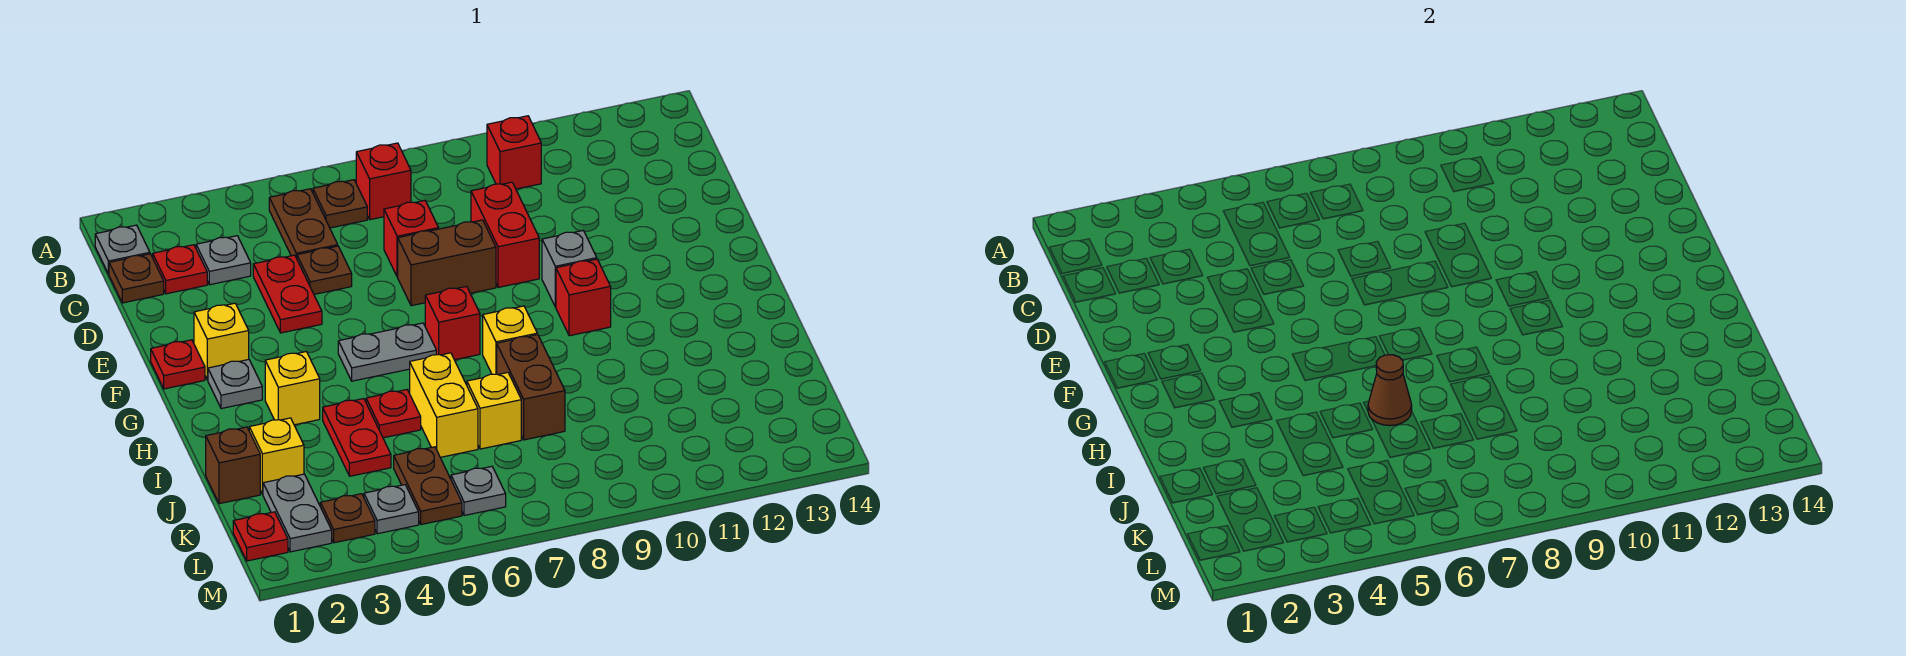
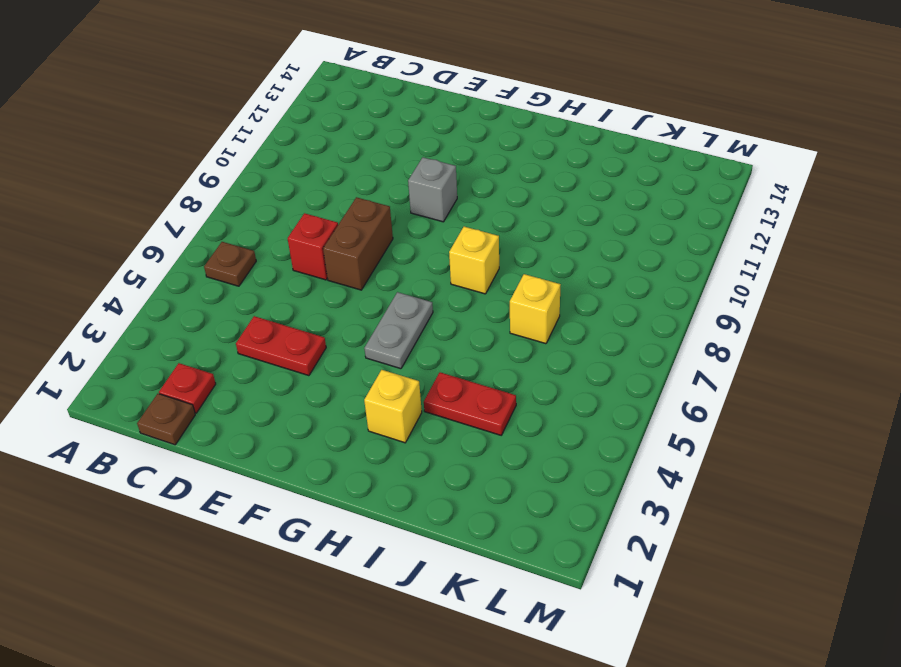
none -> grey 1x1 plate [95,225,150,274]
none -> brown 1x2 plate [269,189,338,258]
none -> red 1x1 brick [356,143,411,220]
none -> red 1x1 brick [487,116,541,189]

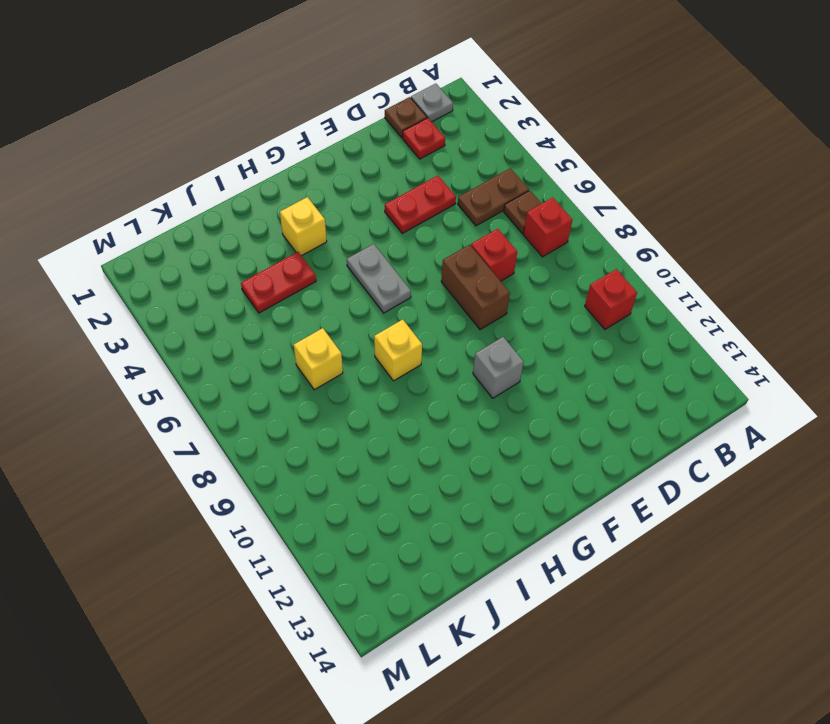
none -> grey 1x1 plate [196,236,251,285]
none -> brown 1x1 plate [297,246,352,294]
none -> red 1x2 brick [471,182,539,287]
none -> red 1x1 plate [151,340,205,389]

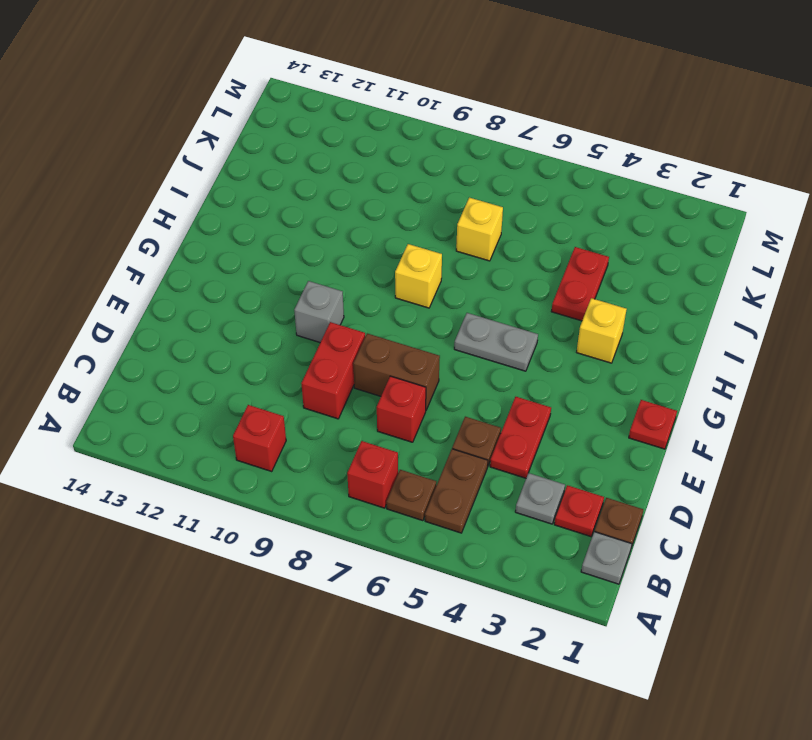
none -> yellow 1x1 brick [194,303,249,380]
none -> grey 1x1 plate [208,360,262,409]
none -> red 1x1 brick [425,286,480,360]
none -> red 1x1 brick [556,259,611,336]

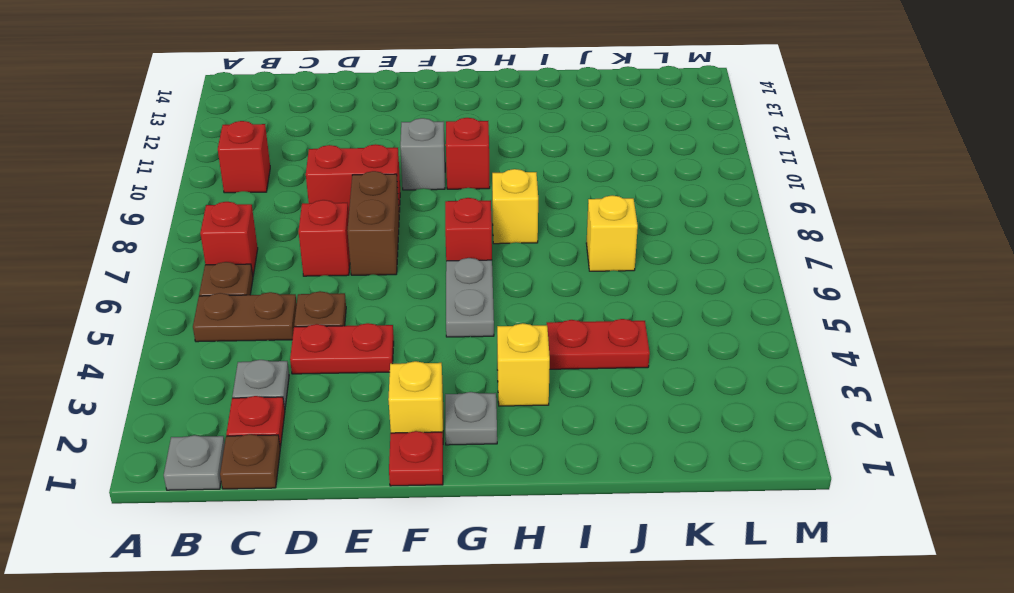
none -> red 1x1 plate [366,390,421,438]
none -> yellow 1x2 brick [410,353,478,457]
none -> brown 1x2 brick [497,335,565,440]
none -> brown 1x1 brick [206,427,260,504]

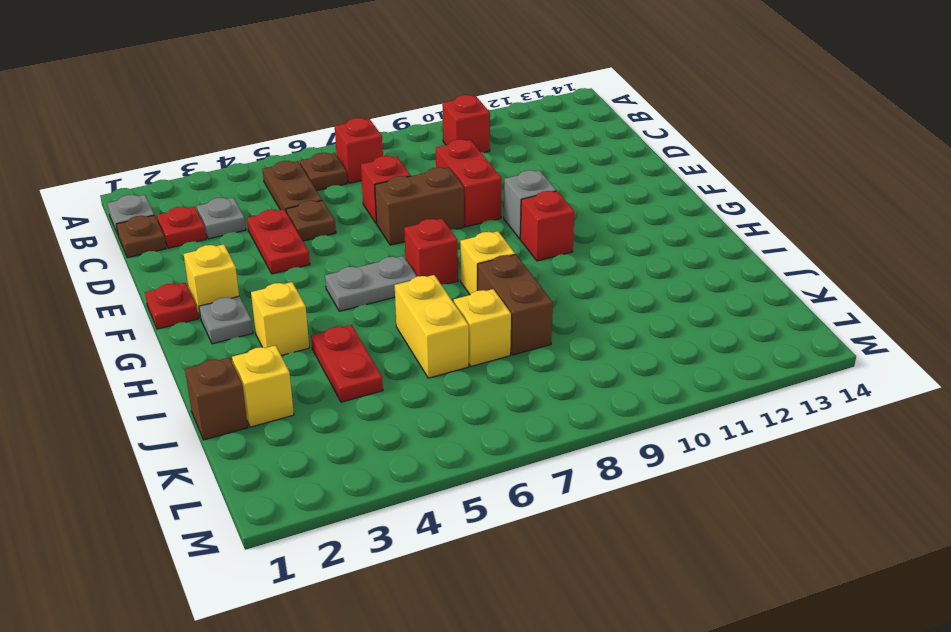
none -> red 1x1 plate [366,390,421,438]
none -> grey 1x2 plate [263,474,332,552]
none -> brown 1x2 plate [394,447,462,525]
none -> red 1x1 plate [233,512,288,561]

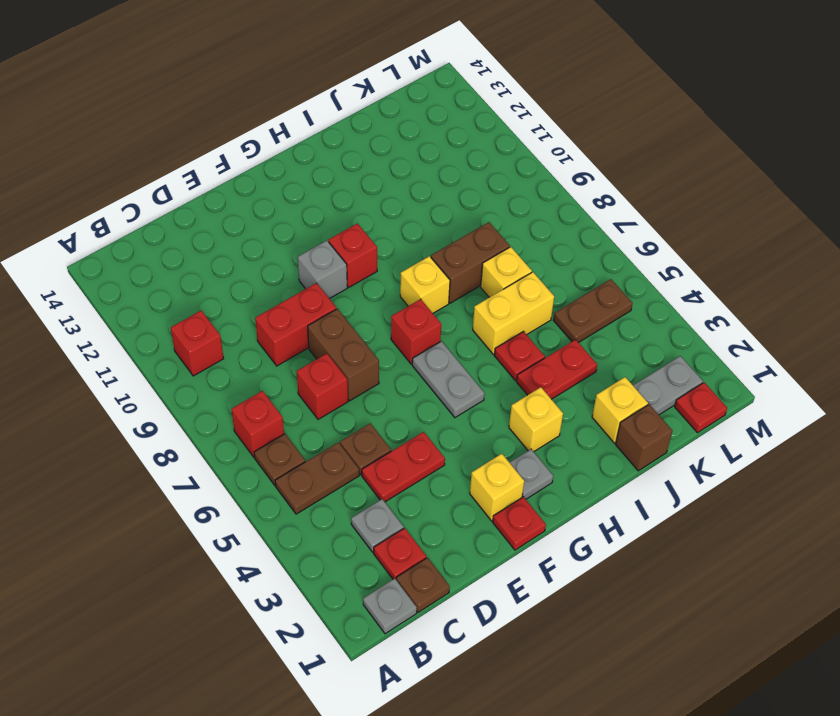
none -> brown 1x1 plate [320,494,375,543]
none -> grey 1x1 plate [364,485,419,534]
none -> grey 1x1 plate [451,466,506,516]
none -> brown 1x1 cone [1368,355,1412,426]

